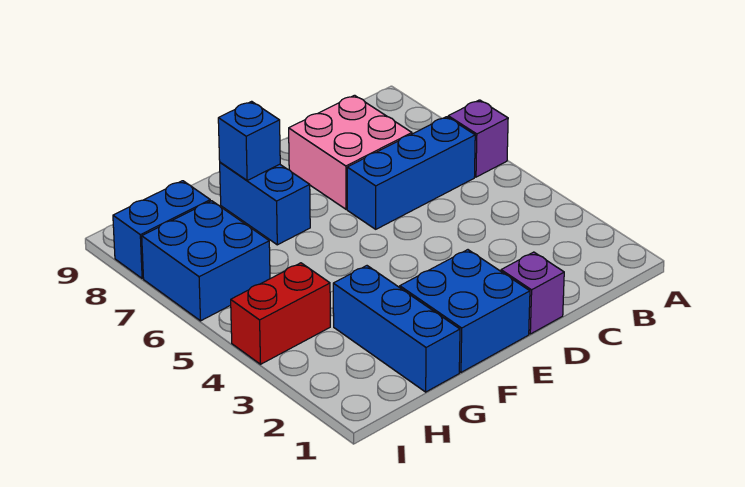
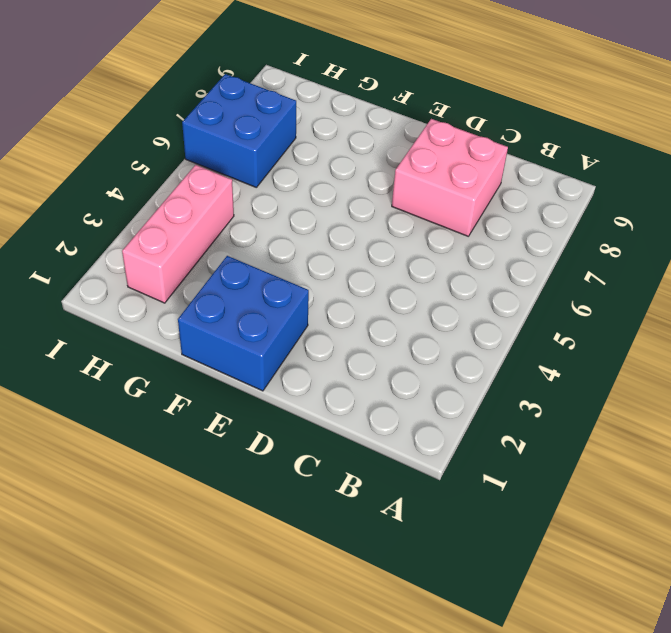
pink 1x3 brick [122,165,234,303] -> red 1x2 brick [231,263,330,364]
none -> purple 1x1 brick [448,100,508,177]
none -> blue 1x3 brick [347,117,475,229]

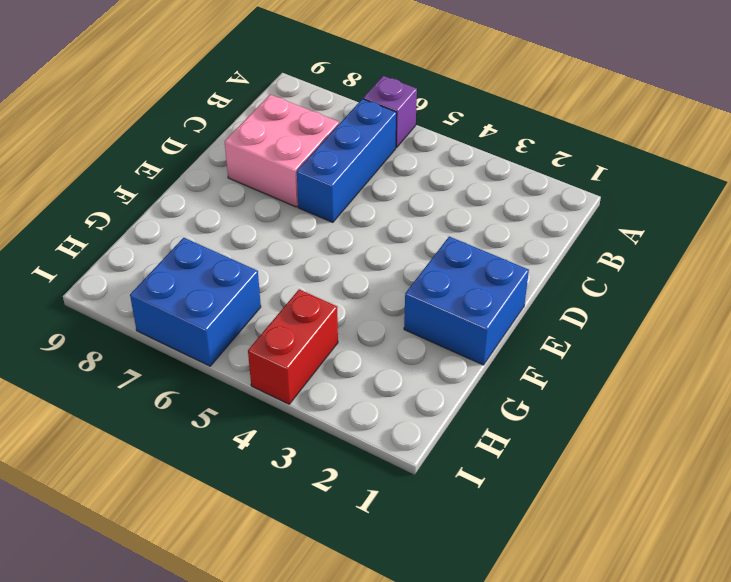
none -> purple 1x1 brick [501,252,564,334]
none -> blue 1x2 brick [220,162,310,245]

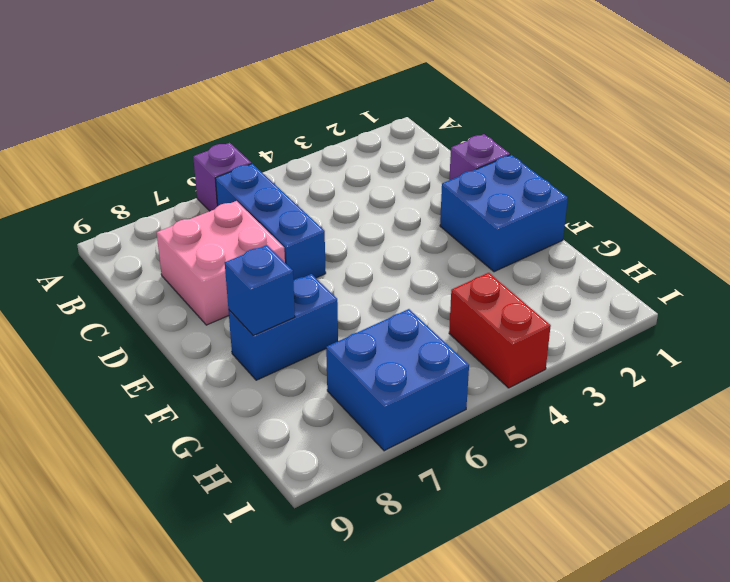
none -> blue 1x3 brick [333,266,460,392]
none -> blue 1x2 brick [113,181,210,278]

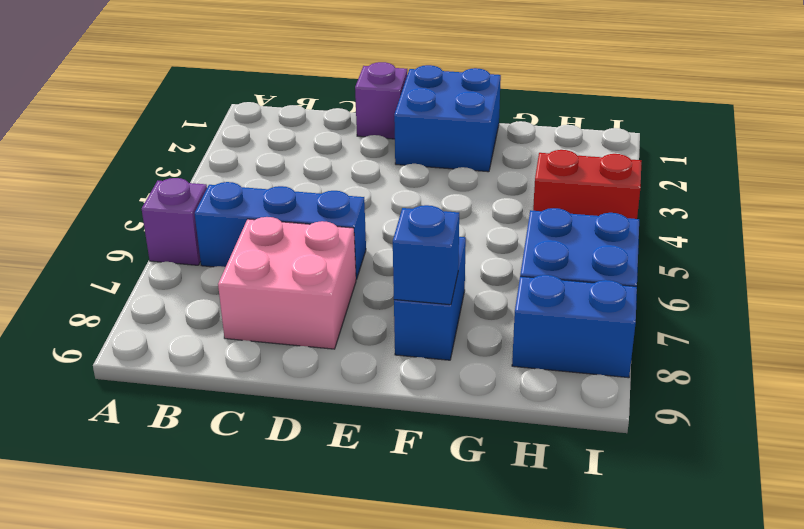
none -> blue 1x3 brick [333,266,460,392]

